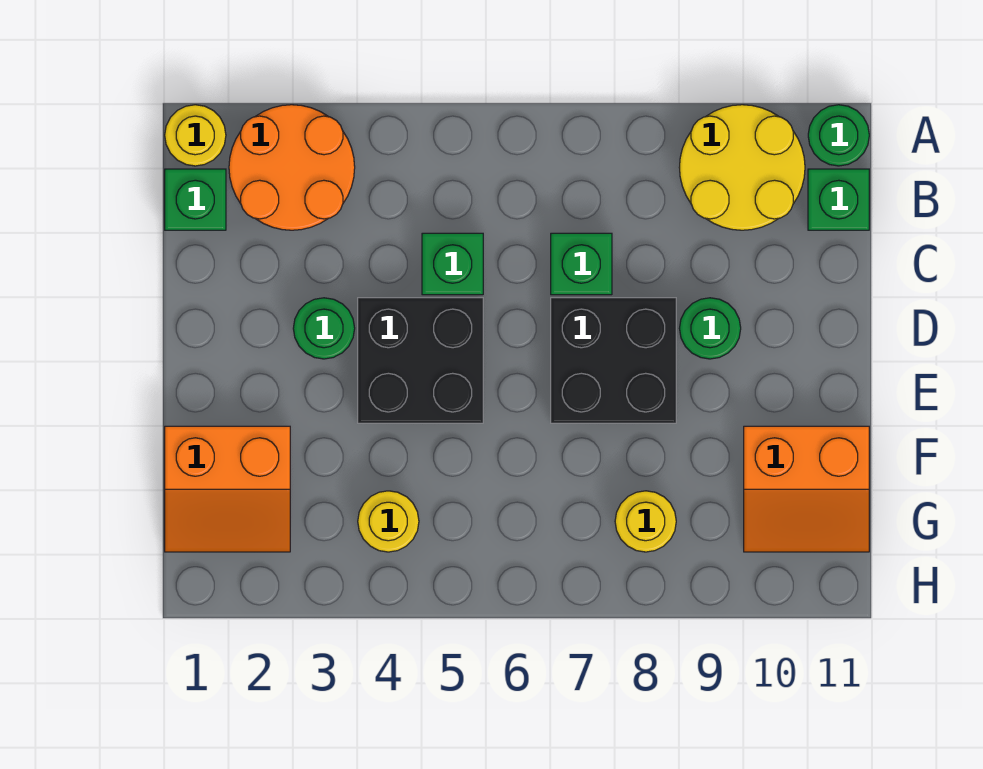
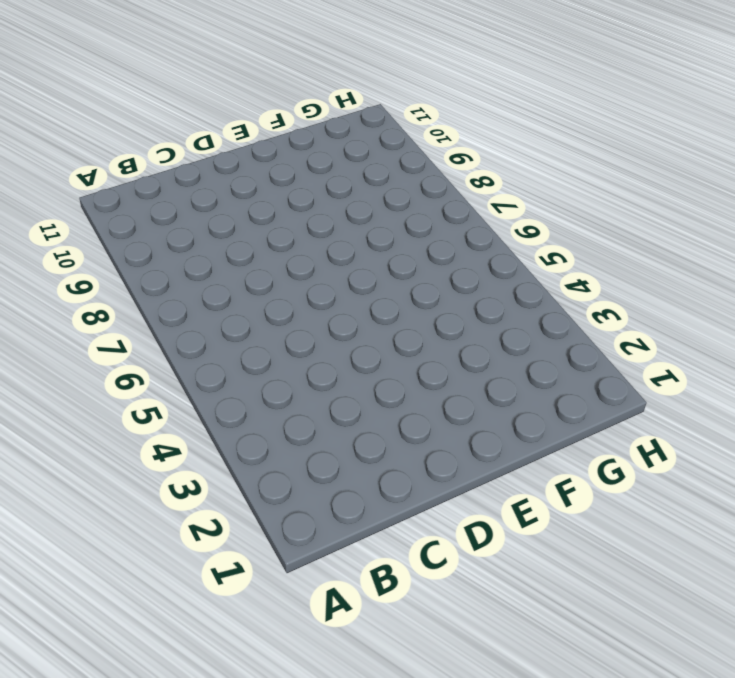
none -> yellow 1x1 round brick [165,105,226,166]
none -> orange 2x2 round brick [229,105,355,230]
none -> yellow 2x2 round brick [679,105,805,230]

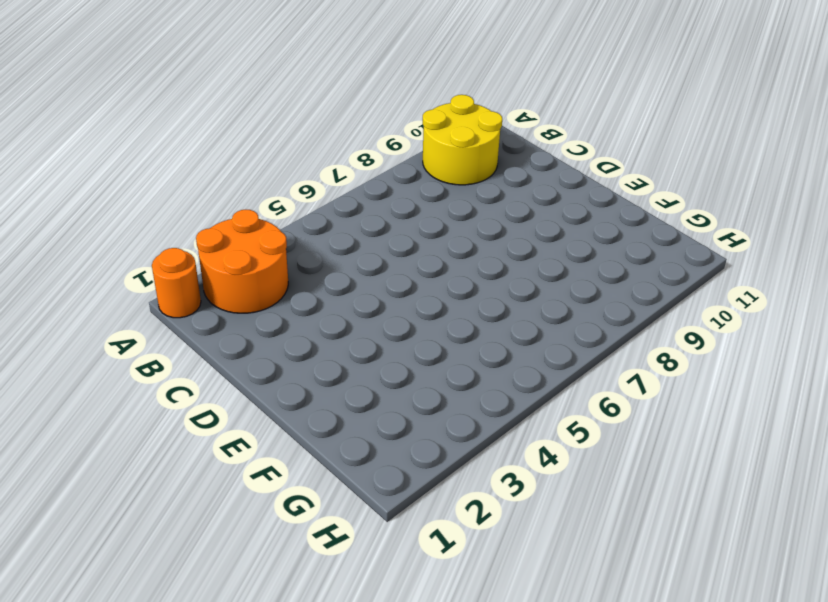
orange 1x1 round brick [152,248,201,318] -> yellow 1x1 round brick [165,105,226,166]
none -> green 1x1 round brick [808,105,869,166]
none -> green 1x1 brick [165,169,226,230]
none -> green 1x1 brick [808,169,869,230]

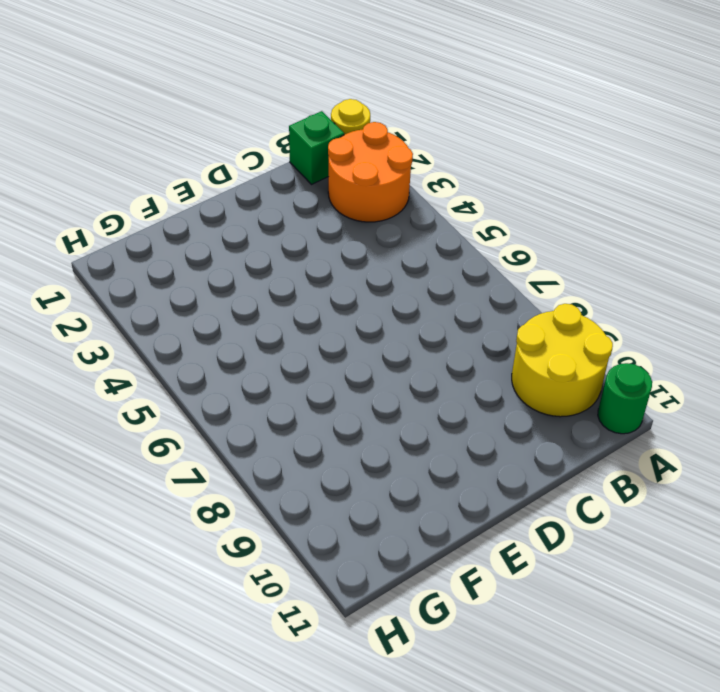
none -> green 1x1 brick [808,169,869,230]
none -> green 1x1 brick [422,233,483,295]
none -> green 1x1 brick [551,233,612,295]

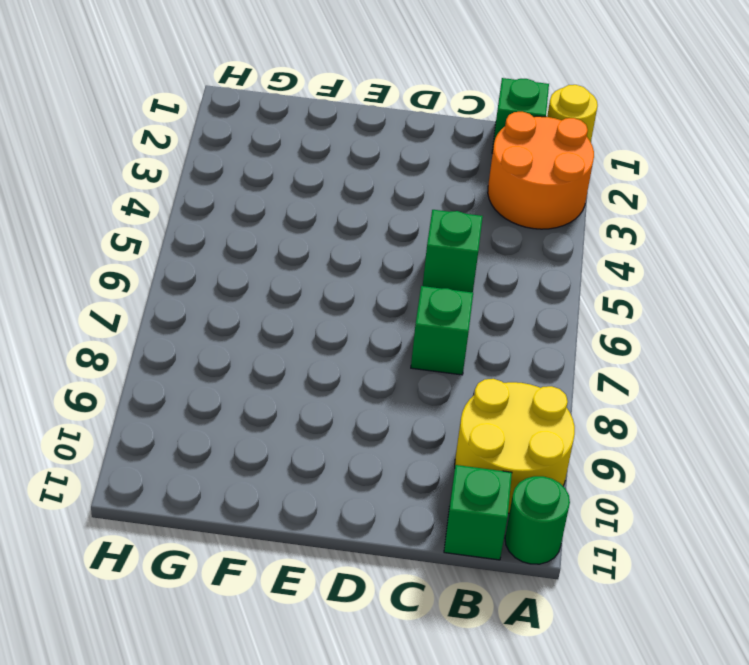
none -> green 1x1 round brick [293,298,355,359]
none -> black 2x2 brick [358,298,483,423]
none -> black 2x2 brick [551,298,676,423]

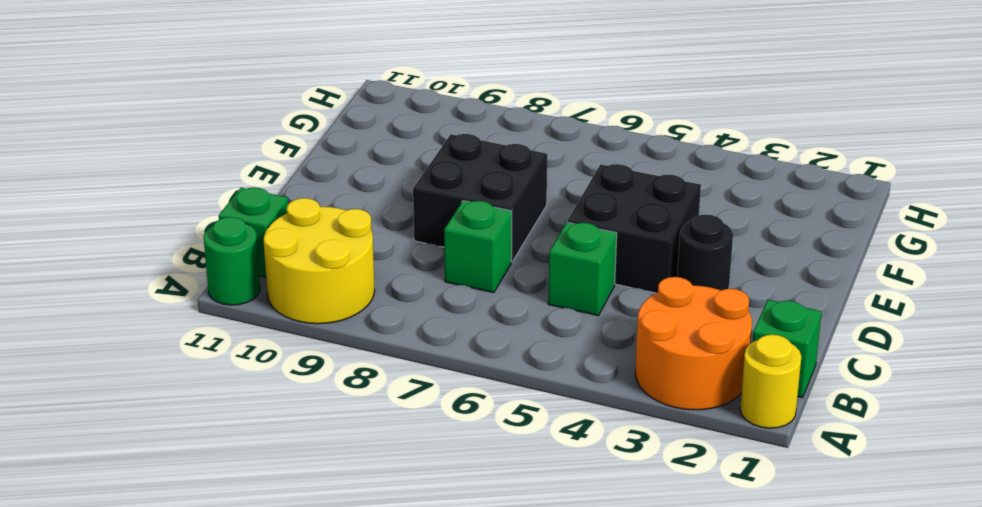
black 1x1 round brick [677,215,733,290] -> green 1x1 round brick [293,298,355,359]
none -> green 1x1 round brick [679,298,741,359]
none -> orange 2x2 slope [165,426,290,552]
none -> orange 2x2 slope [744,426,869,552]

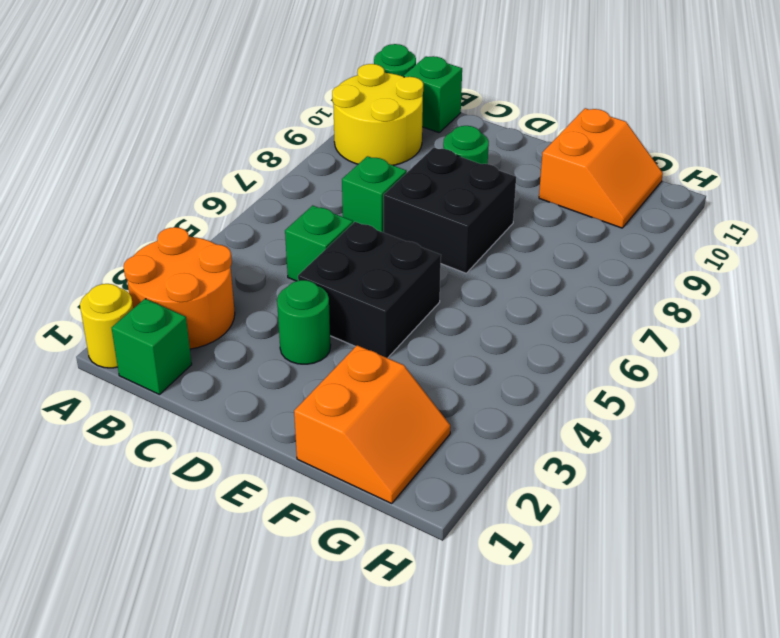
none -> yellow 1x1 round brick [358,491,419,552]
none -> yellow 1x1 round brick [615,491,676,552]

